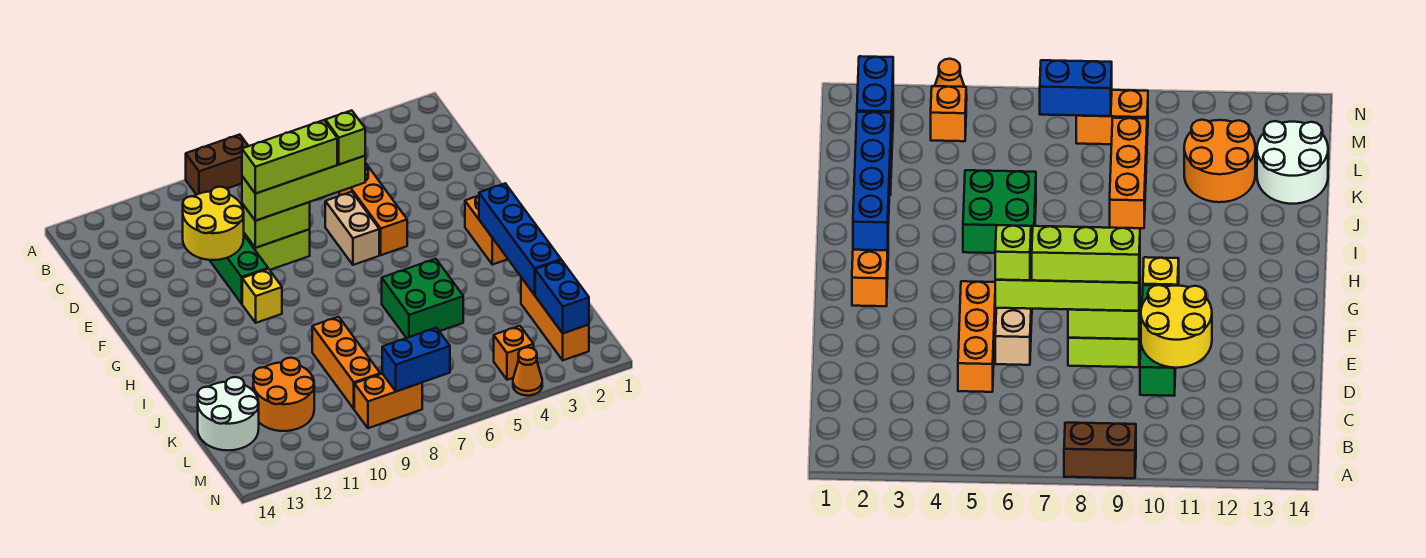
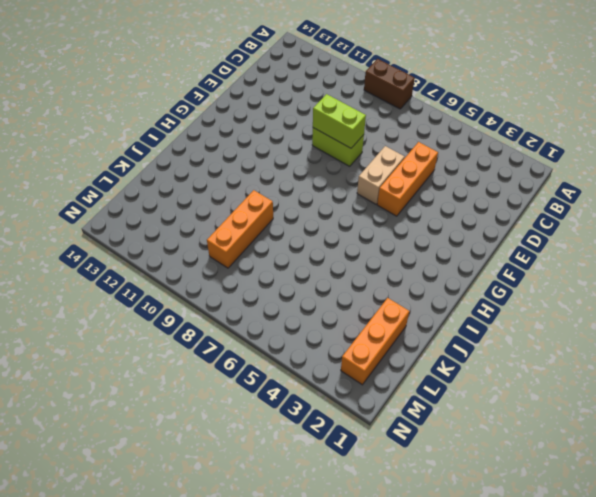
none -> green 1x3 brick [210,236,268,304]
none -> orange 1x2 brick [465,196,508,265]
none -> yellow 1x1 brick [242,269,282,323]

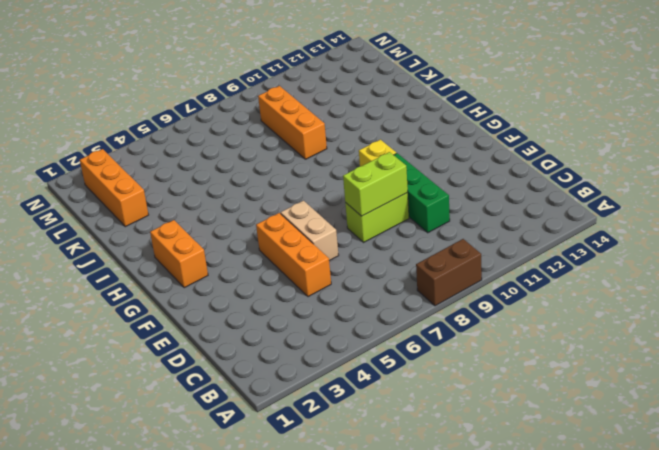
none -> green 2x2 brick [382,259,463,338]
none -> orange 2x2 round brick [253,358,314,431]
none -> white 2x2 round brick [198,377,259,450]

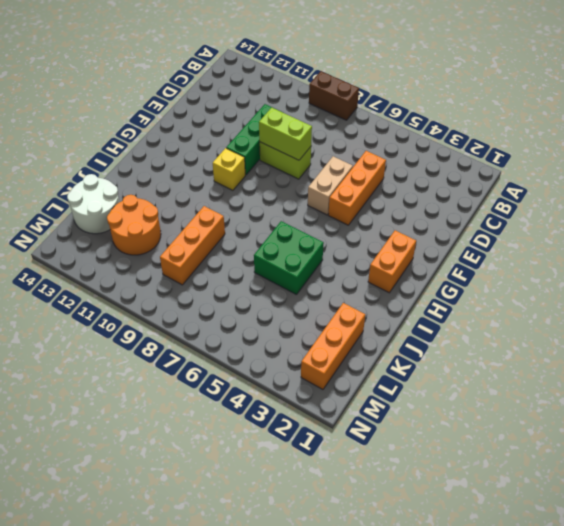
none -> orange 1x1 brick [494,326,534,380]
none -> orange 1x2 brick [354,374,422,428]
none -> orange 1x1 cone [513,347,542,396]

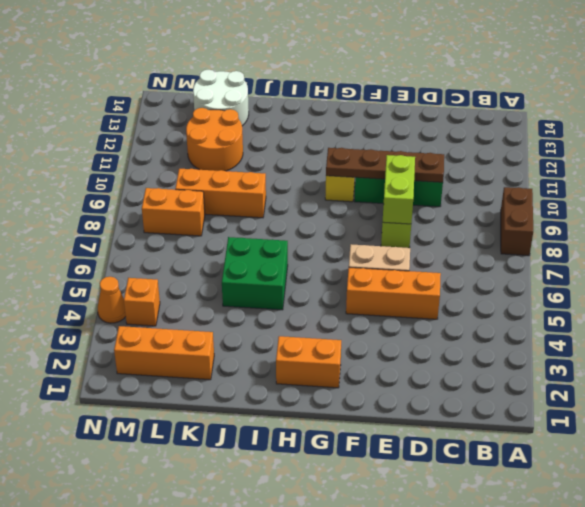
brown 1x4 plate [326,148,444,182] -> yellow 2x2 round brick [183,187,244,260]
orange 1x2 brick [142,188,205,236] -> orange 1x2 brick turned to [354,374,422,428]
none -> blue 1x4 brick [479,183,561,295]
none -> blue 1x2 brick [535,260,589,333]
none -> blue 1x2 brick [382,328,450,391]

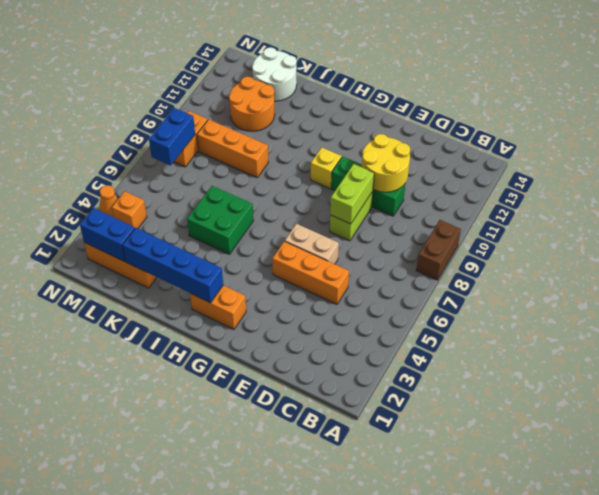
none -> lime 1x4 brick [242,156,365,221]
none -> lime 1x1 brick [325,110,365,164]
none -> lime 1x3 brick [242,120,337,194]

